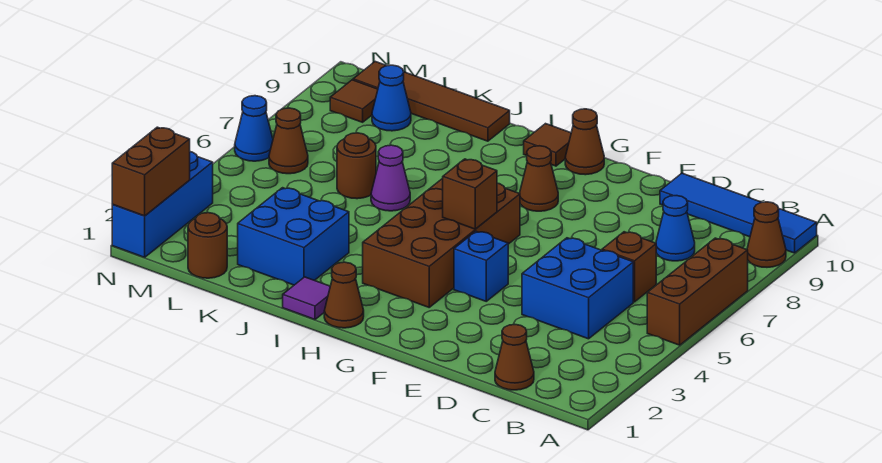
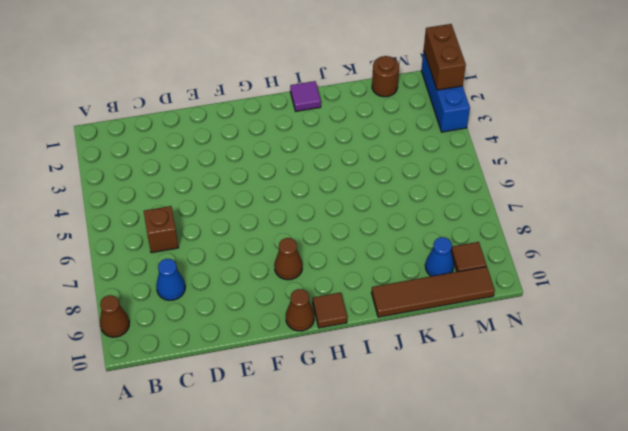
none -> brown 1x3 brick [647,238,748,345]
none -> blue 1x4 tile [660,173,817,253]
none -> brown 1x1 cone [495,325,534,390]

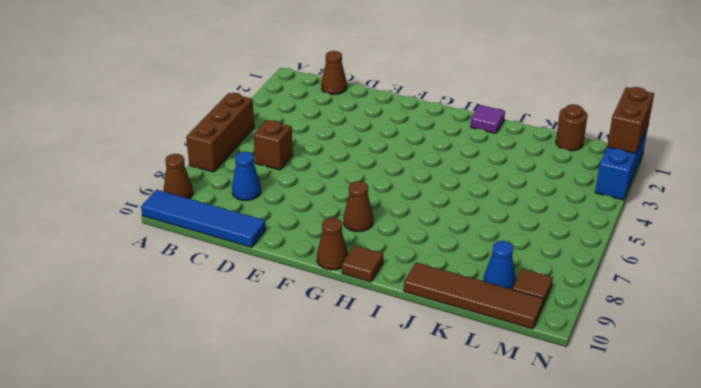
none -> blue 2x2 brick [522,238,633,339]
none -> blue 1x1 brick [454,231,508,301]
none -> brown 2x4 brick [363,178,520,307]

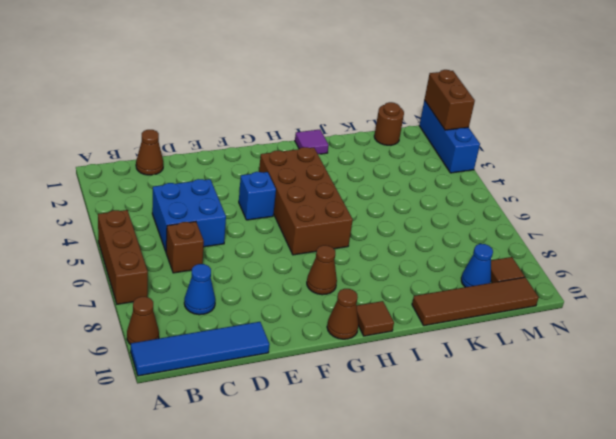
none -> brown 1x1 cone [324,262,364,328]
none -> blue 2x2 brick [238,188,349,285]
none -> purple 1x1 cone [371,145,410,211]

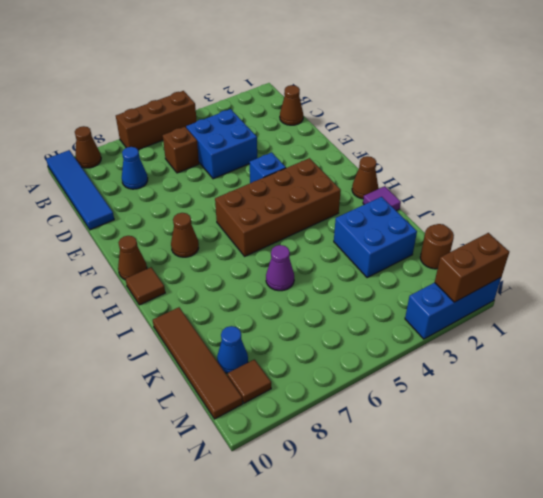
none -> brown 1x1 round brick [337,133,376,199]
none -> brown 1x1 cone [269,108,308,174]
none -> blue 1x1 cone [235,96,273,161]

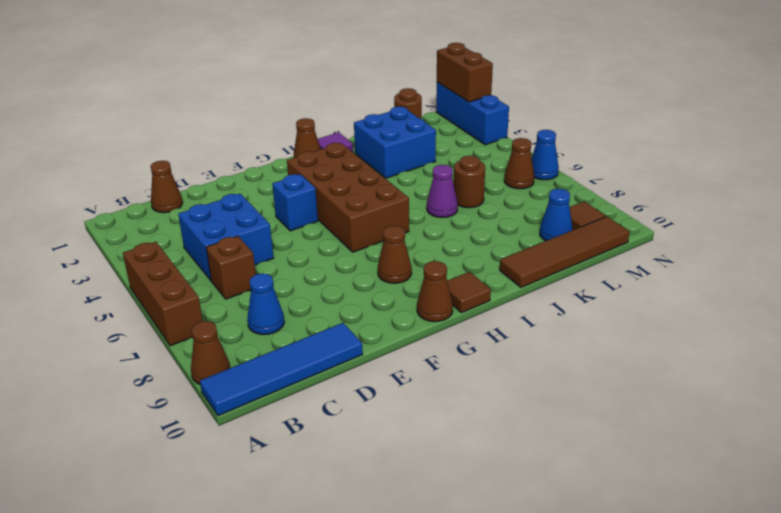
none -> brown 1x1 brick [443,159,497,229]

